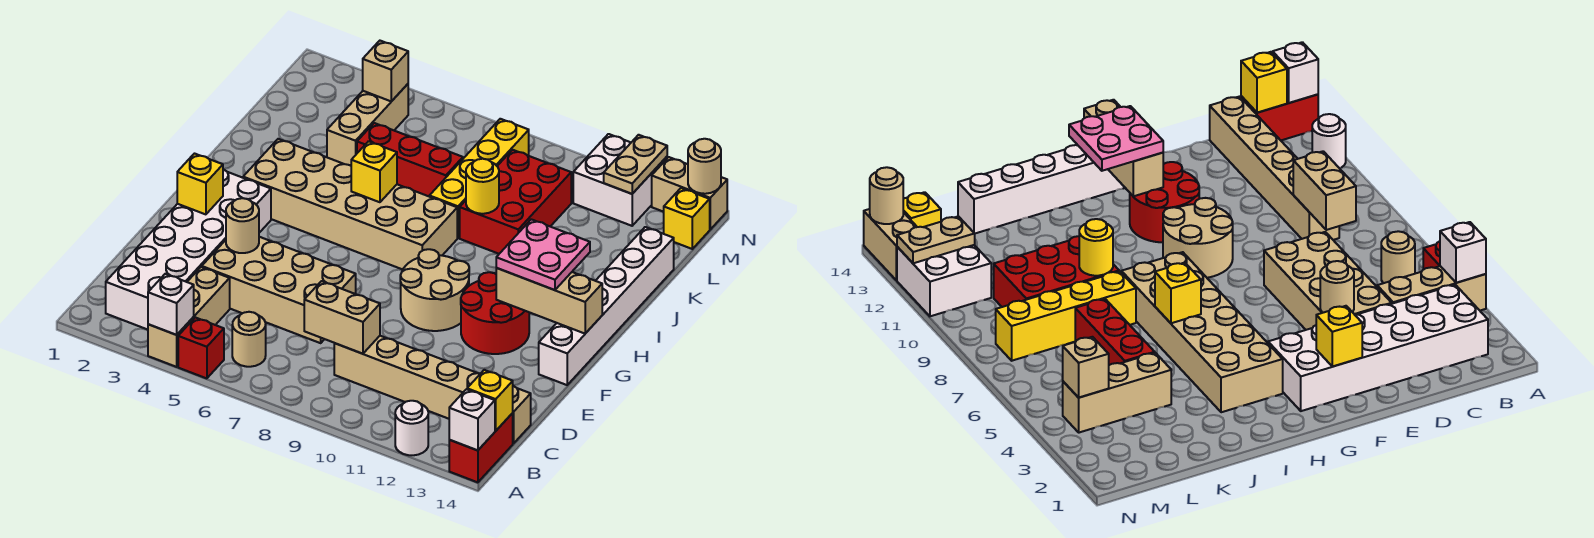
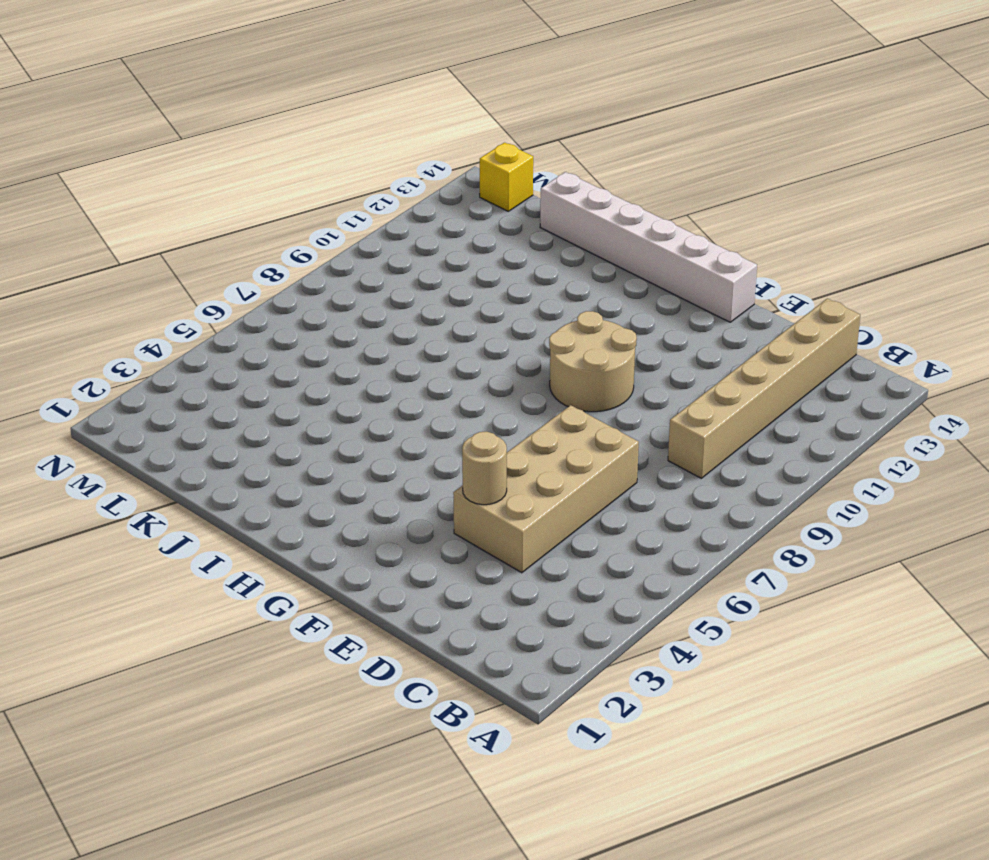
none -> tan 1x3 brick [148,267,230,367]
none -> red 1x1 brick [178,317,224,378]
none -> white 1x1 round brick [395,401,428,455]
none -> red 1x2 brick [449,413,513,482]

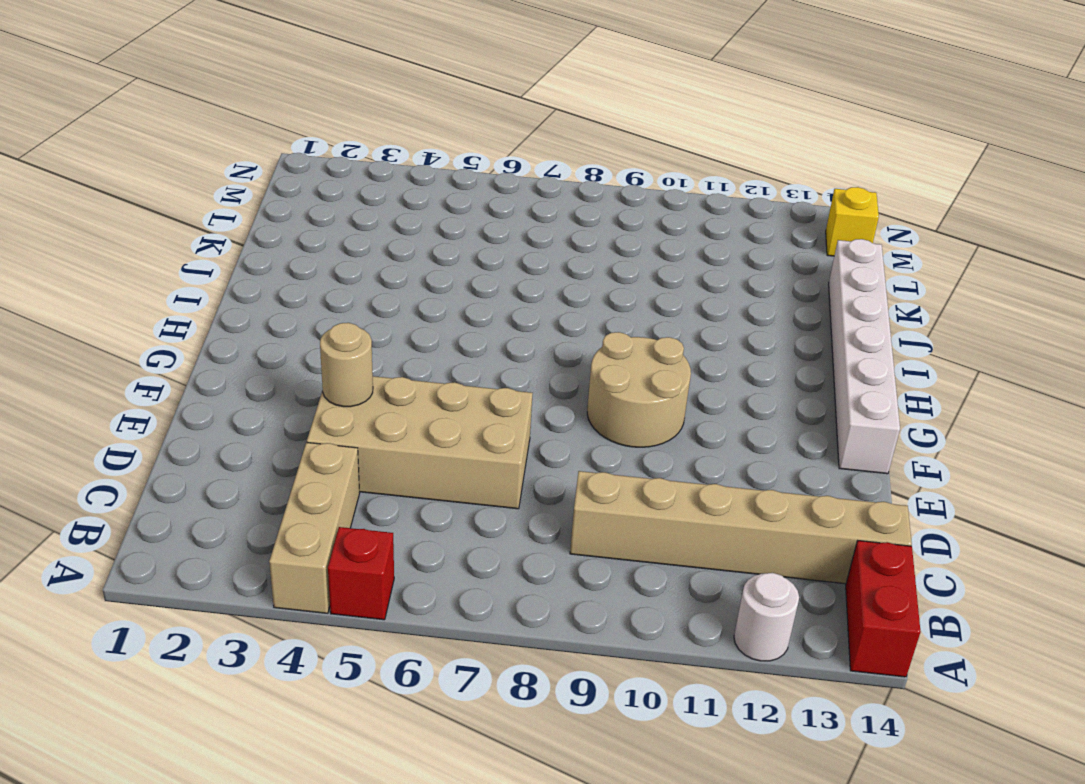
none -> white 2x6 brick [106,169,271,330]
none -> tan 1x1 round brick [232,312,266,367]
none -> red 2x2 round brick [461,272,529,354]
none -> tan 2x6 brick [243,139,457,270]

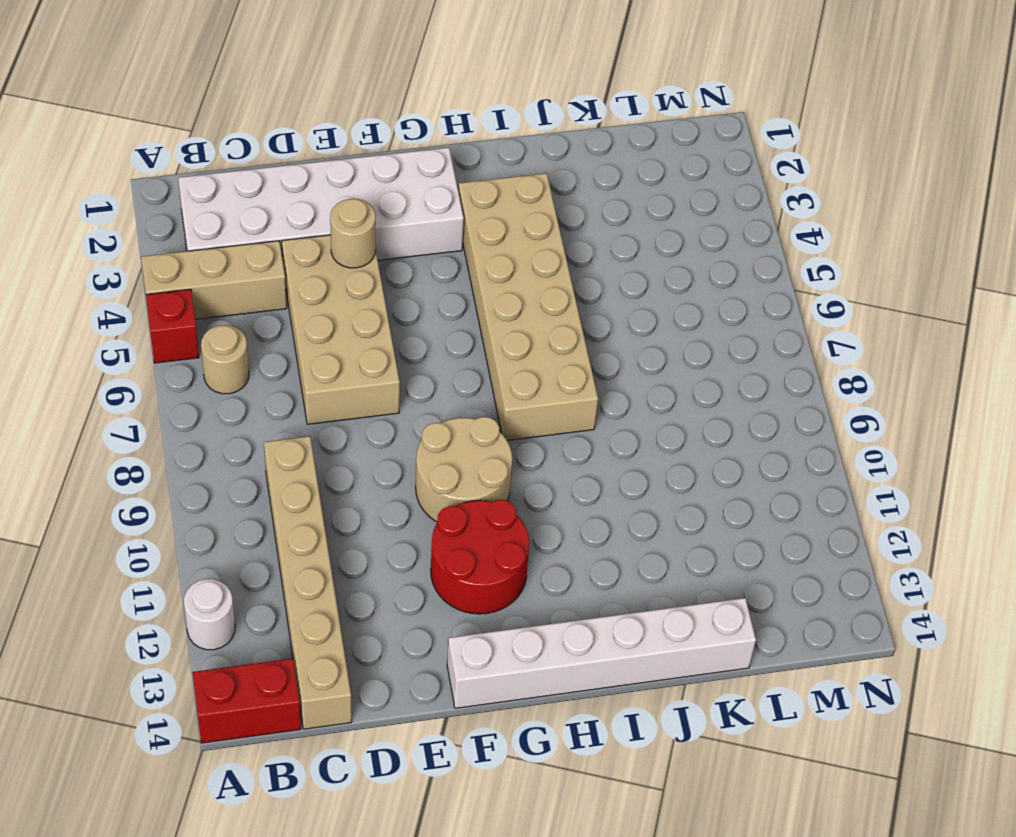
none -> yellow 1x4 brick [429,119,529,238]
none -> red 2x3 brick [460,150,571,254]
none -> tan 1x3 brick [327,84,408,166]
none -> red 1x3 brick [357,123,463,196]

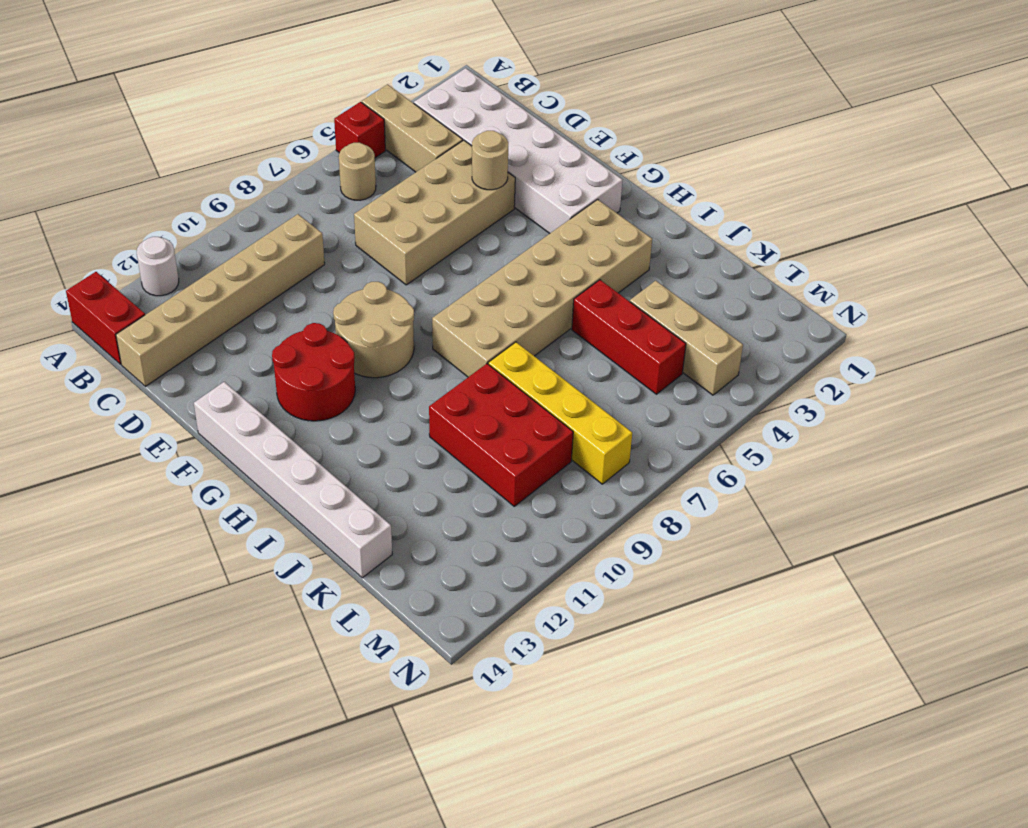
red 1x3 brick [572,280,686,394] -> red 1x3 brick turned to [357,123,463,196]
none -> white 2x2 brick [573,134,667,226]
none -> yellow 1x1 brick [664,188,710,249]
none -> tan 1x2 brick [652,157,727,229]
none -> white 1x1 brick [148,274,194,335]

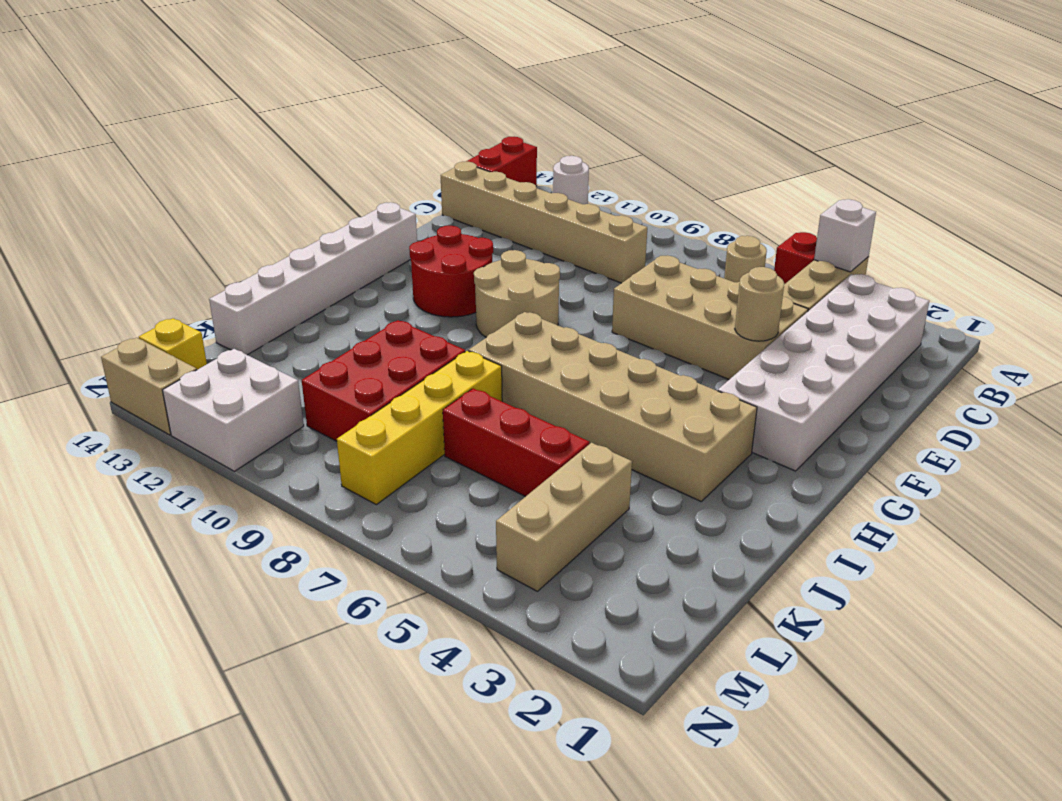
none -> white 1x1 brick [449,389,495,450]
none -> yellow 1x1 brick [467,370,513,431]
none -> tan 1x2 brick [304,281,380,354]
none -> yellow 1x1 brick [177,154,223,214]

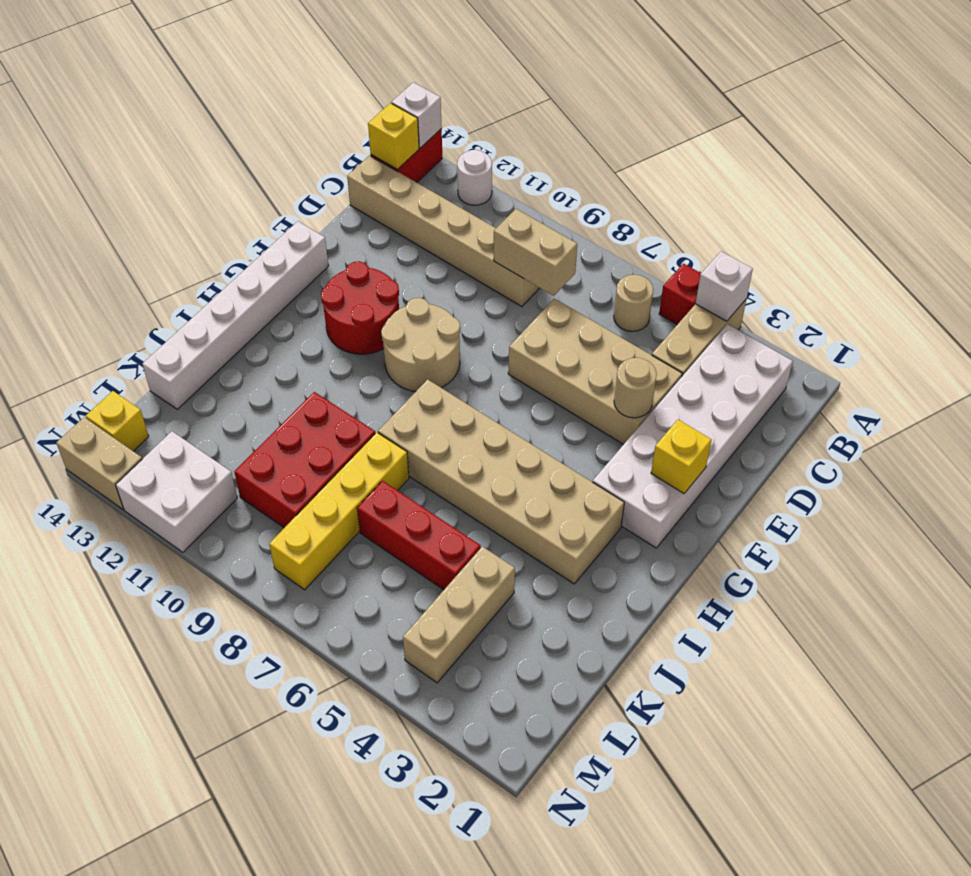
none -> tan 1x3 brick [496,268,602,334]
none -> yellow 1x1 brick [351,141,397,202]
none -> yellow 1x1 round brick [466,159,499,214]
none -> tan 1x1 brick [363,41,408,101]

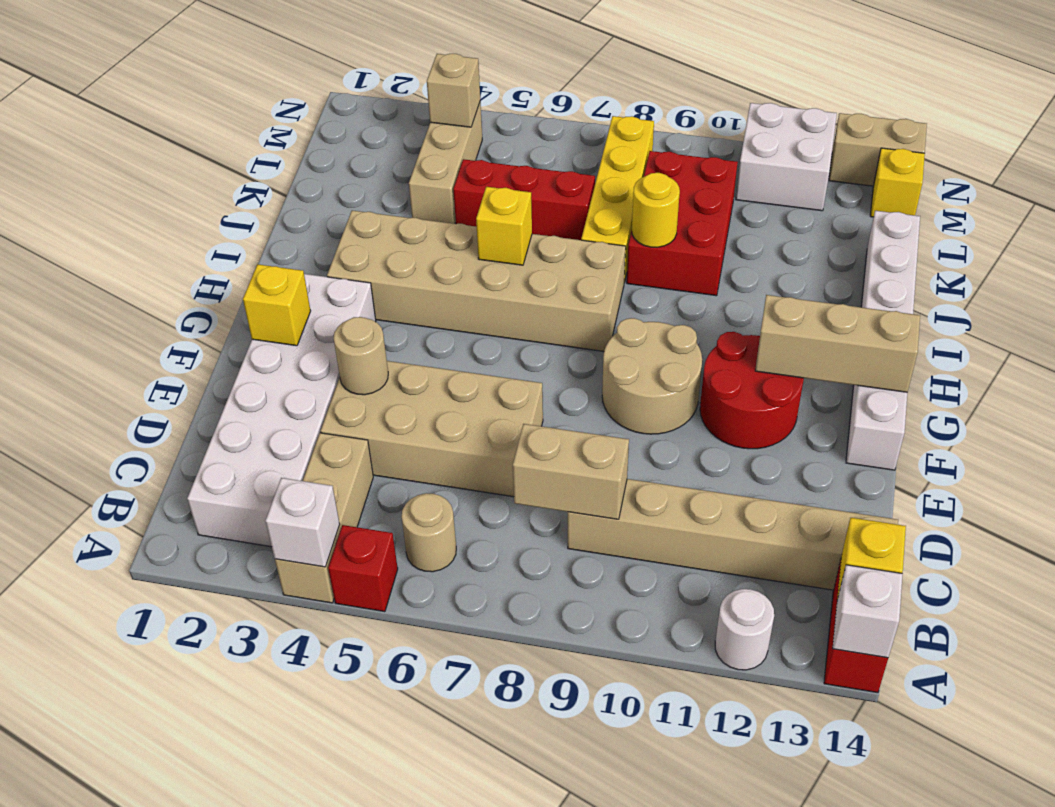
none -> tan 1x2 plate [604,135,667,194]
none -> tan 1x1 round brick [688,139,721,194]
none -> pink 2x2 plate [496,219,590,290]

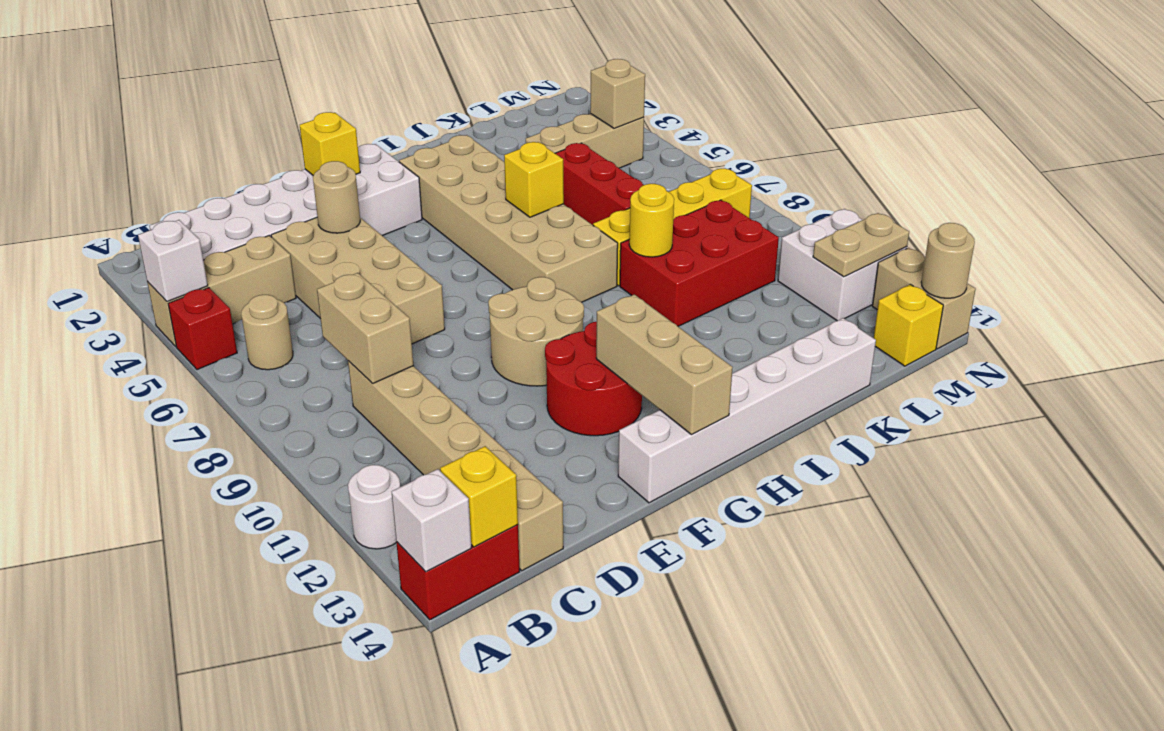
none -> pink 2x2 plate [496,219,590,290]

